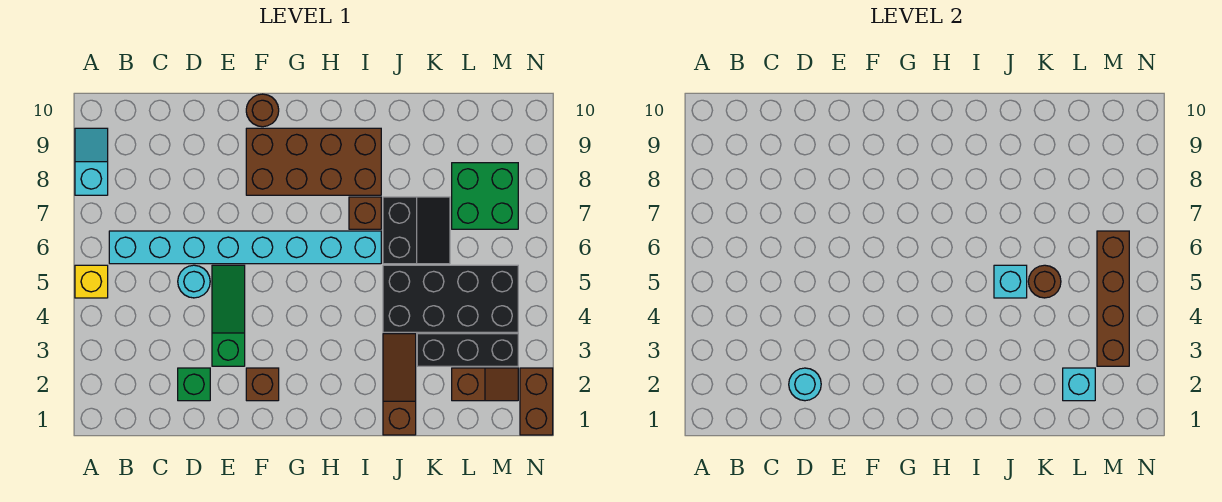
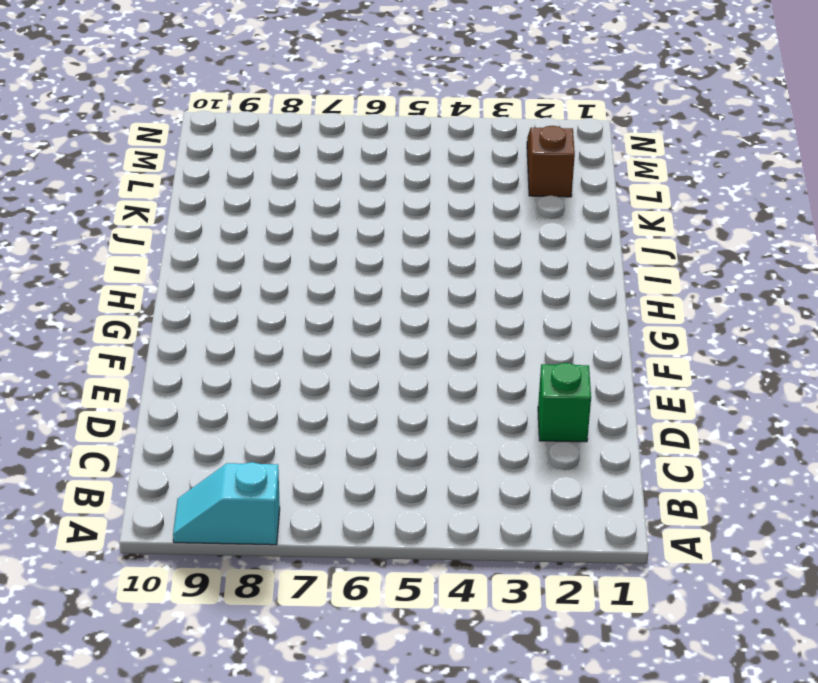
none -> yellow 1x1 brick [75,265,108,298]
none -> cyan 1x8 brick [109,231,381,264]
none -> cyan 1x1 round brick [178,265,210,298]

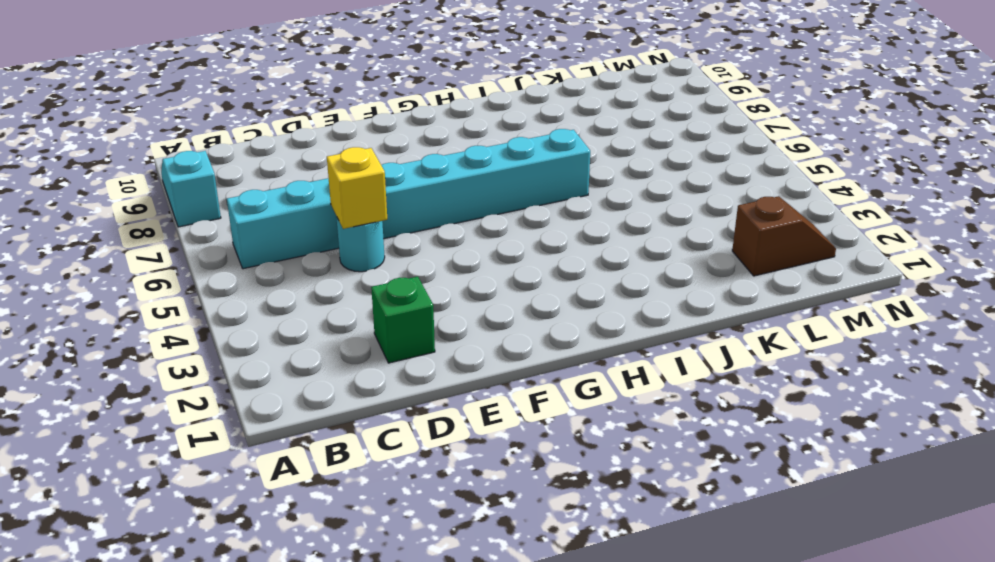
yellow 1x1 brick [327,147,387,229] -> yellow 1x1 brick moved to [75,265,108,298]
none -> green 1x3 slope [212,265,245,366]
none -> brown 1x1 brick [246,368,279,401]
none -> brown 2x4 brick [246,128,381,195]

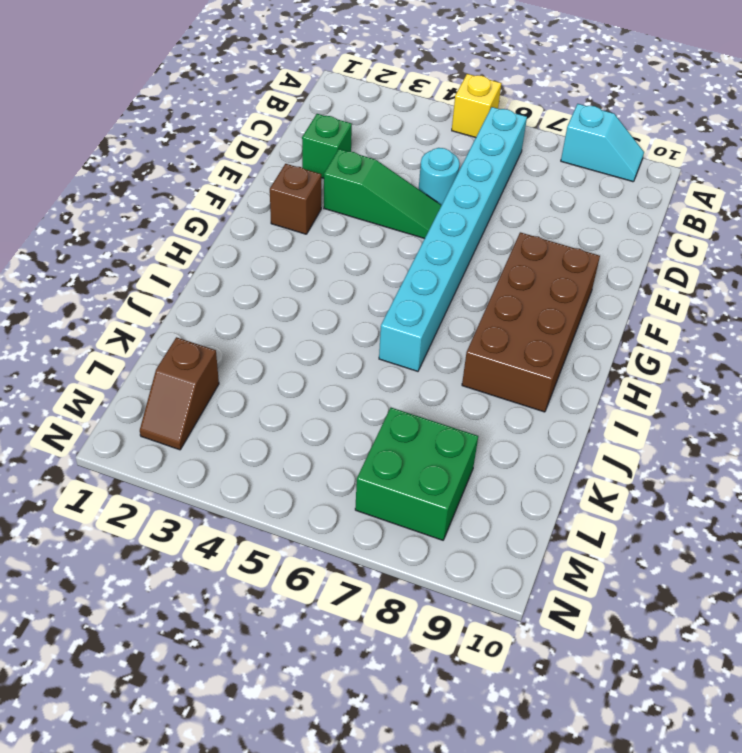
none -> brown 1x1 round brick [246,94,279,127]
none -> brown 1x1 brick [349,197,381,229]
none -> brown 1x3 slope [383,334,416,435]

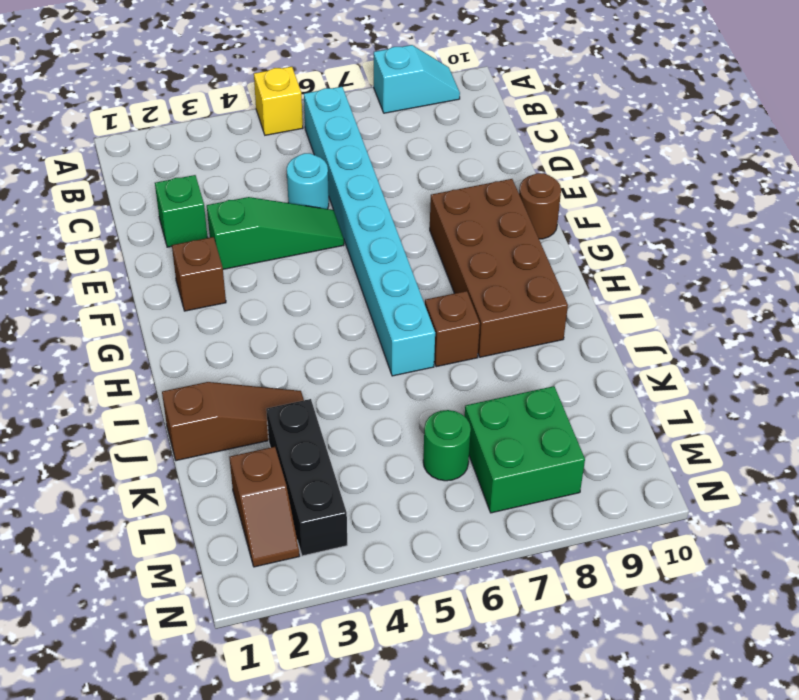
green 1x1 round brick [423,410,471,481] -> none
none -> black 2x4 brick [383,265,518,332]
none -> black 2x2 slope [383,197,450,264]
none -> brown 1x2 brick [520,368,553,435]

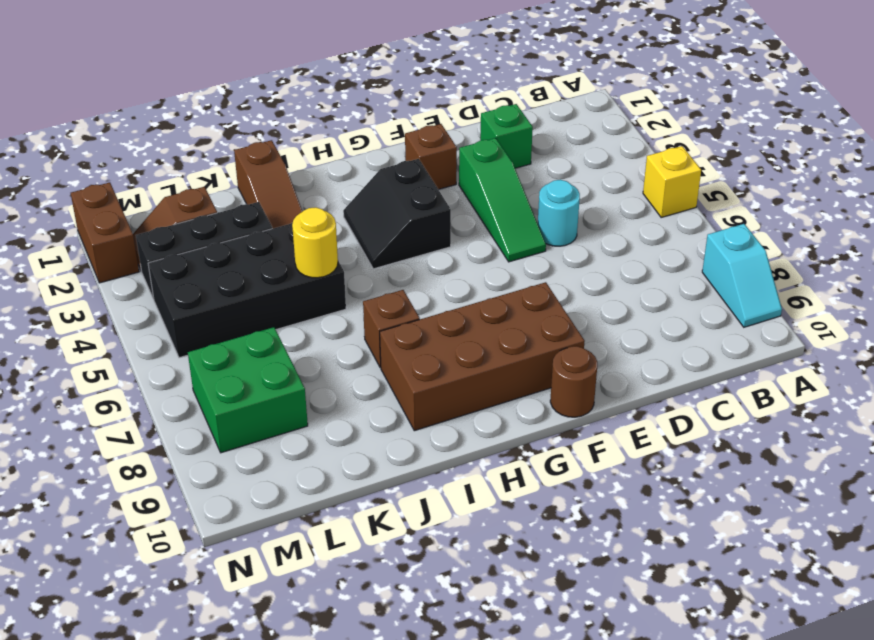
black 2x2 slope [343,159,451,269] -> black 2x2 slope moved to [383,197,450,264]
yellow 1x1 round brick [292,207,338,278] -> cyan 1x1 brick [994,265,1027,298]
none -> cyan 1x8 brick [109,231,381,264]
none -> cyan 1x1 round brick [789,368,821,401]
none -> brown 1x1 round brick [1028,265,1061,298]

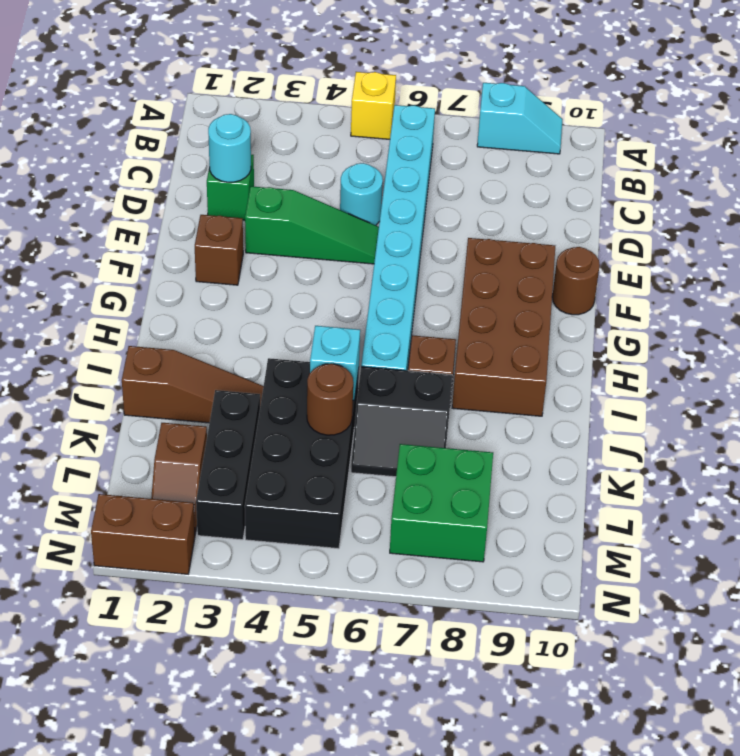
none -> cyan 1x1 brick [1063,368,1095,401]
none -> brown 1x4 brick [1097,231,1129,366]

